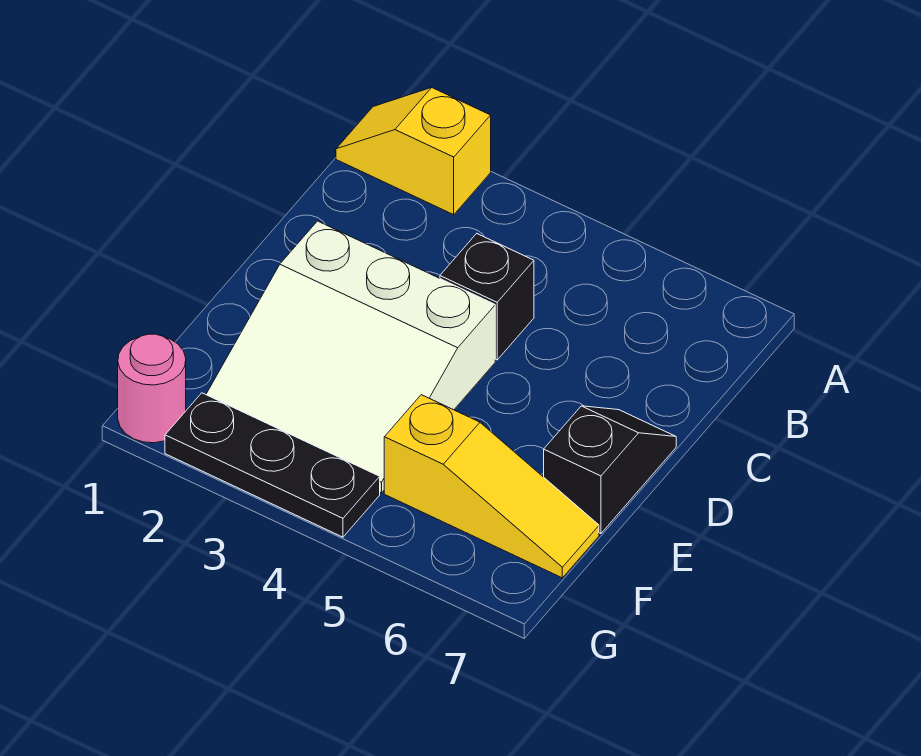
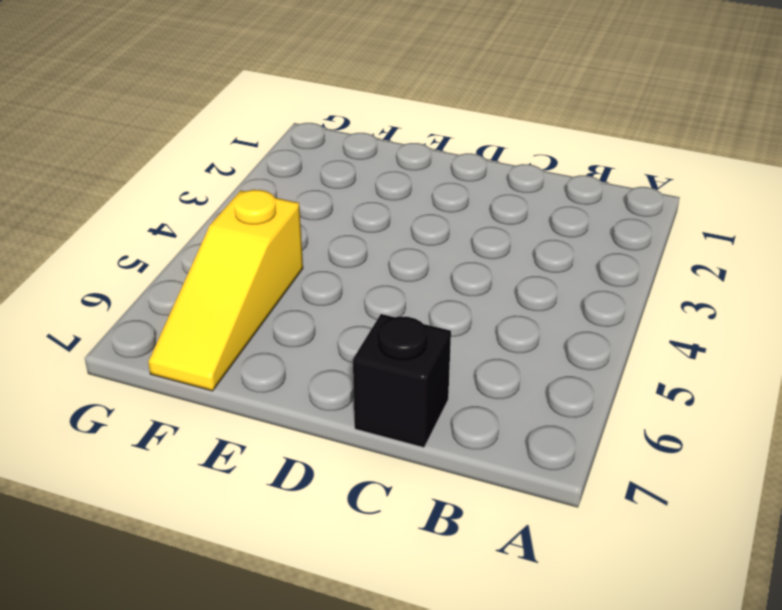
black 1x1 brick [353,314,451,448] -> black 1x1 brick moved to [440,234,534,360]
none -> yellow 1x2 slope [336,88,491,215]
none -> white 3x3 slope [206,221,495,493]

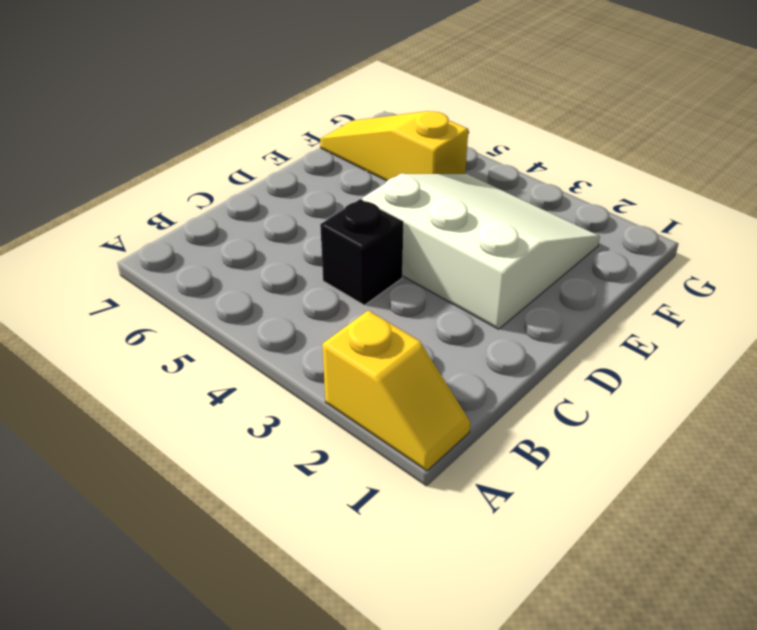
none -> black 1x2 slope [544,406,676,534]
none -> pink 1x1 round brick [118,334,186,443]

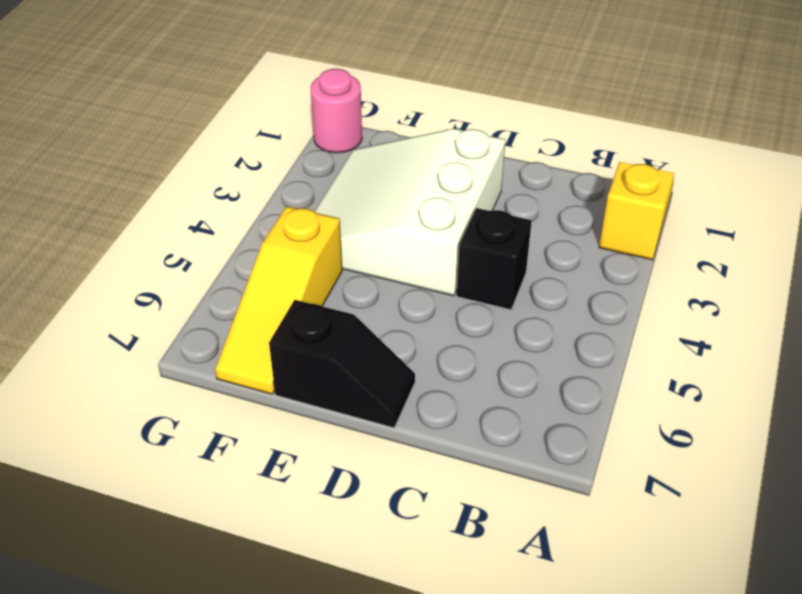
none -> black 1x3 plate [165,393,380,537]

